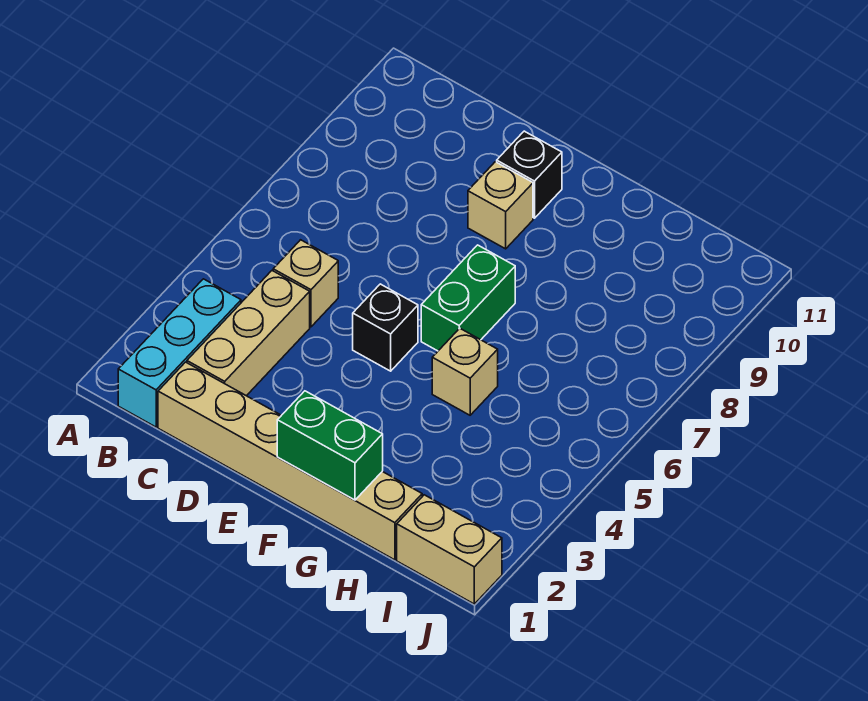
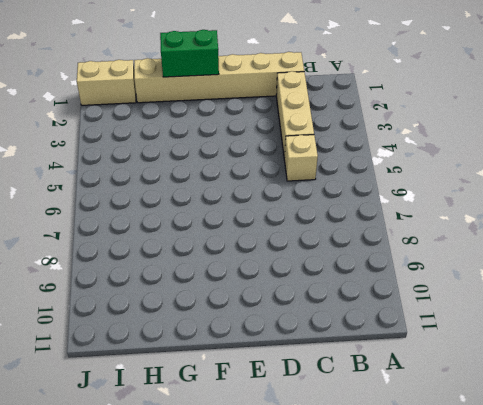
none -> cyan 1x3 brick [118,279,241,427]
none -> black 1x1 brick [353,284,418,371]

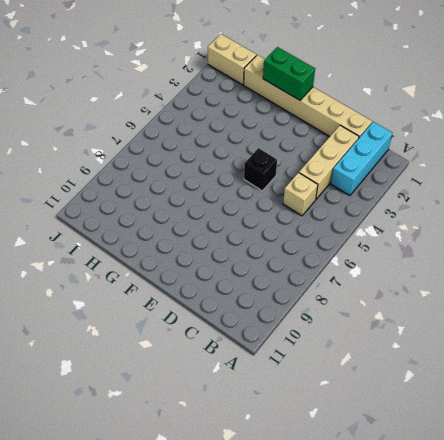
none -> tan 1x1 brick [468,162,533,249]
none -> black 1x1 brick [497,131,562,218]

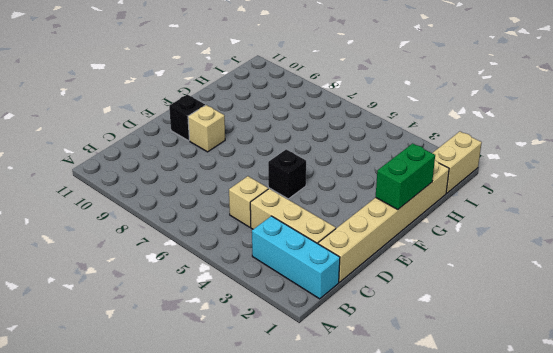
none -> green 1x2 brick [421,245,515,351]
none -> tan 1x1 brick [432,328,498,415]

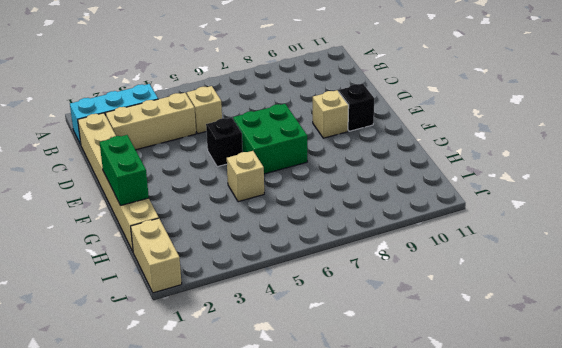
green 2x2 brick [233,104,307,174] -> green 1x2 brick [421,245,515,351]

